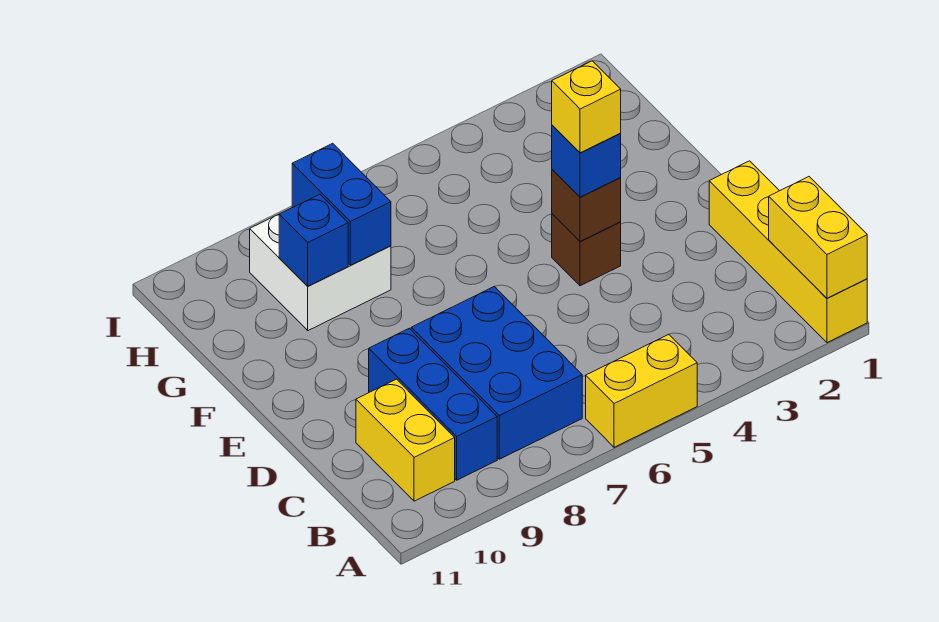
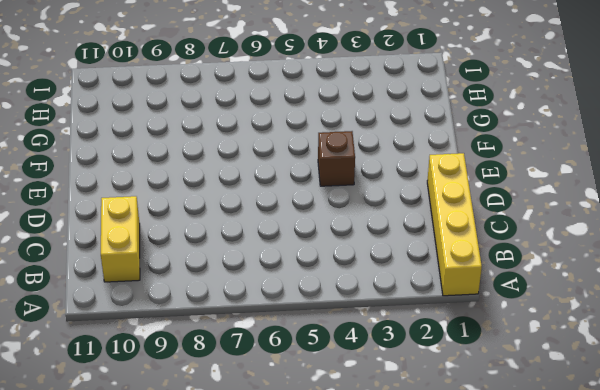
none -> yellow 1x2 brick [586,334,697,447]
none -> blue 2x3 brick [411,286,582,459]
none -> blue 1x3 brick [369,328,497,480]

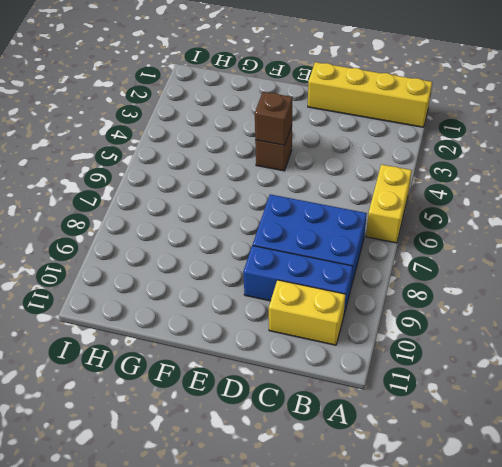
none -> white 2x2 brick [250,209,391,330]
none -> yellow 1x2 brick [769,177,867,298]
none -> blue 1x2 brick [292,143,391,265]

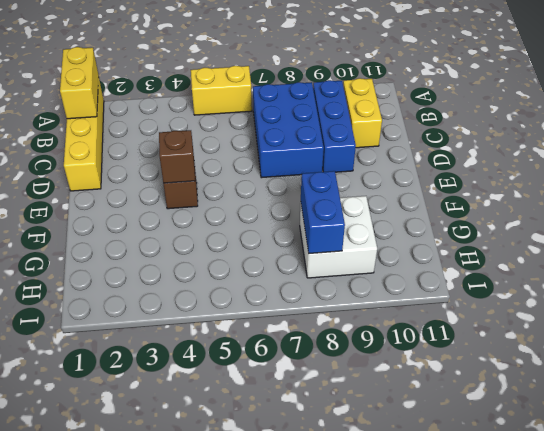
none -> blue 1x1 brick [279,194,348,286]
none -> blue 1x1 brick [552,125,621,197]
none -> yellow 1x1 brick [552,61,621,153]

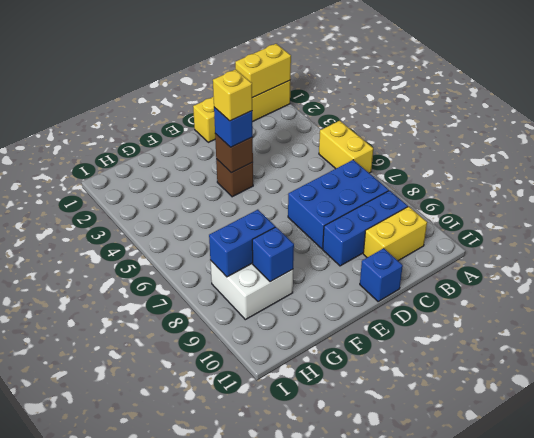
blue 1x1 brick [360,248,403,302] -> none

